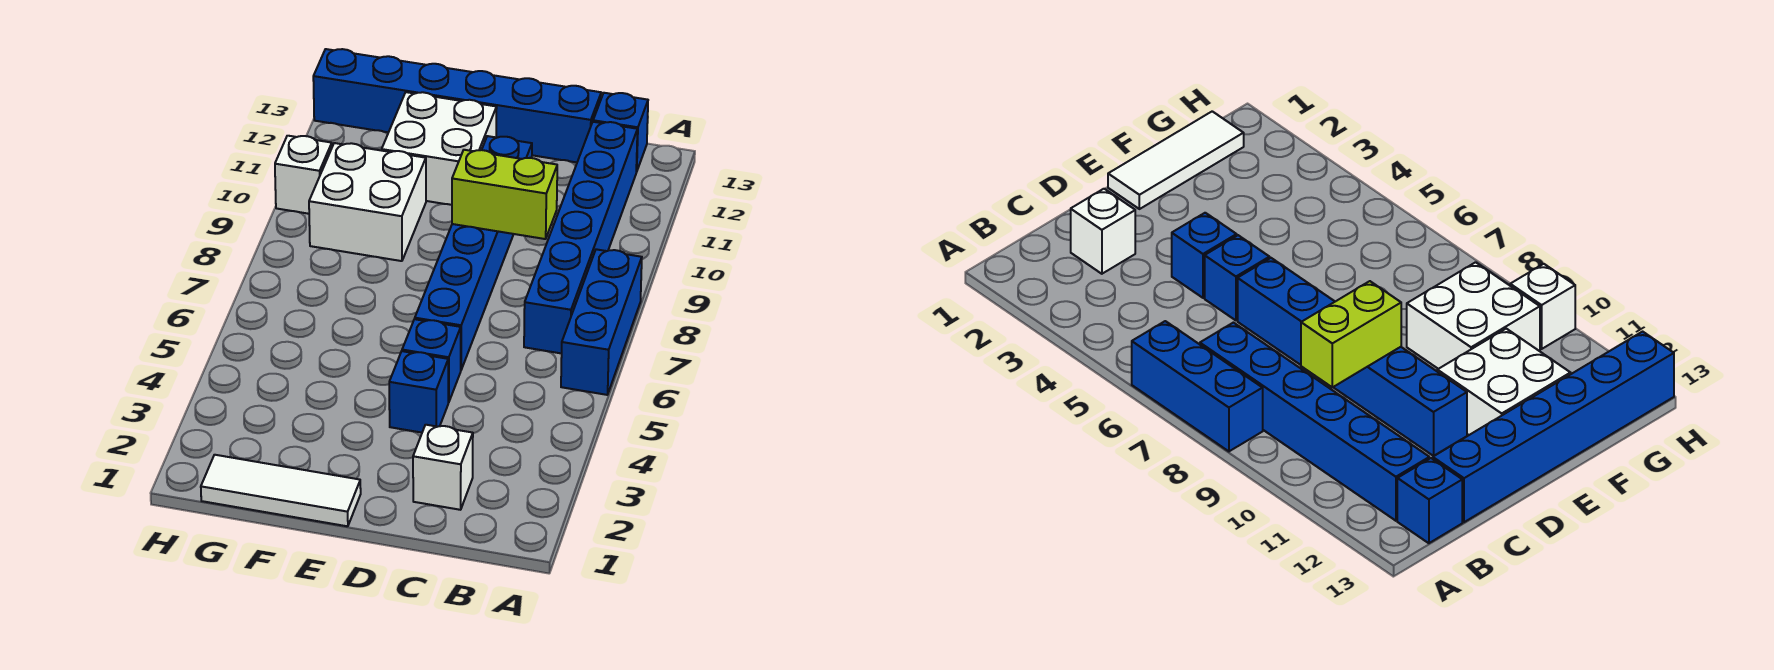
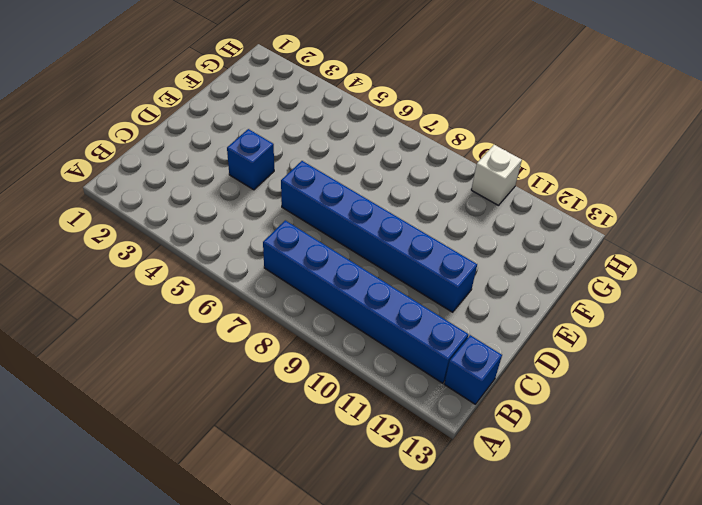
none -> blue 1x3 brick [561,249,642,395]
none -> white 1x1 brick [413,425,473,510]
none -> blue 1x6 brick [313,49,601,162]

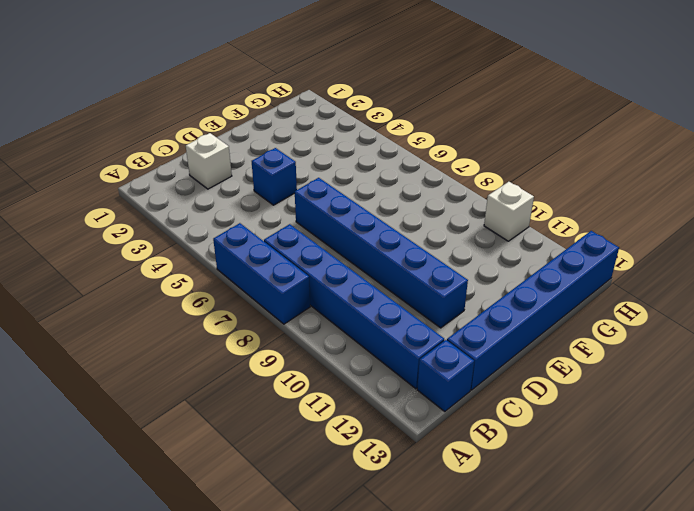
none -> blue 1x1 brick [402,319,461,403]
none -> white 1x3 tile [201,455,361,526]
none -> white 2x2 brick [382,92,497,205]

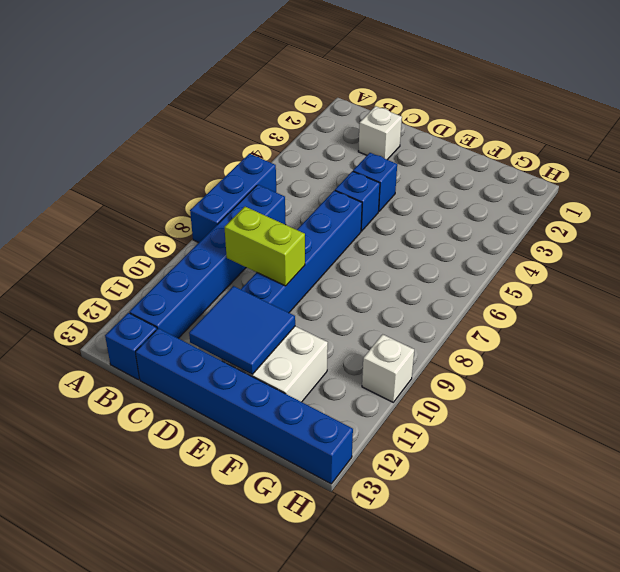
blue 2x2 tile [189,286,295,374] -> none
none -> white 1x3 tile [201,455,361,526]
none -> white 2x2 brick [309,143,426,261]

